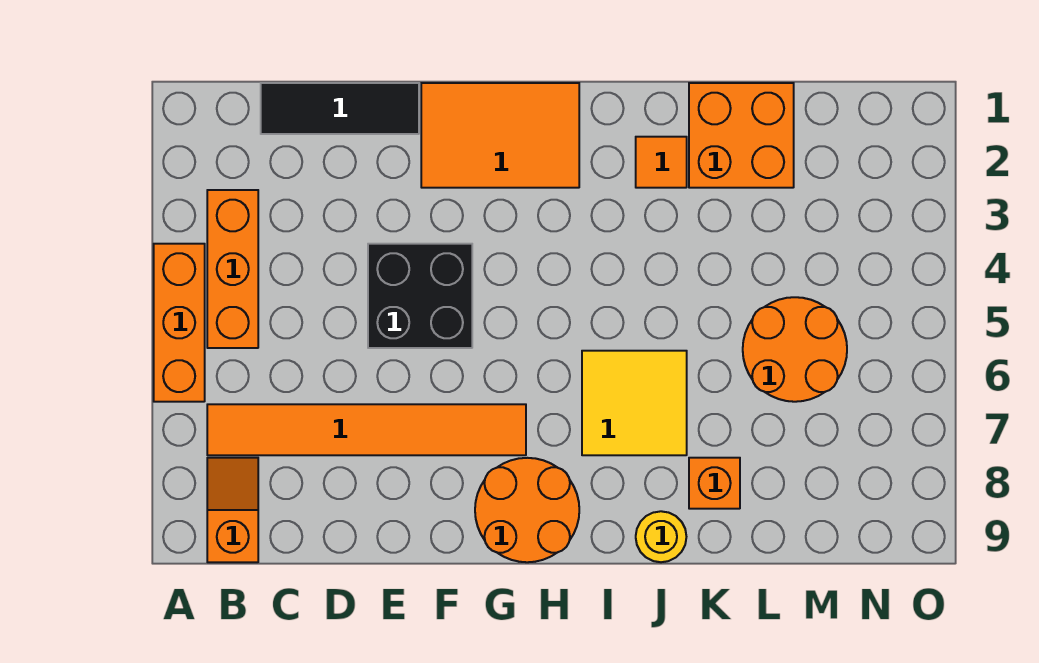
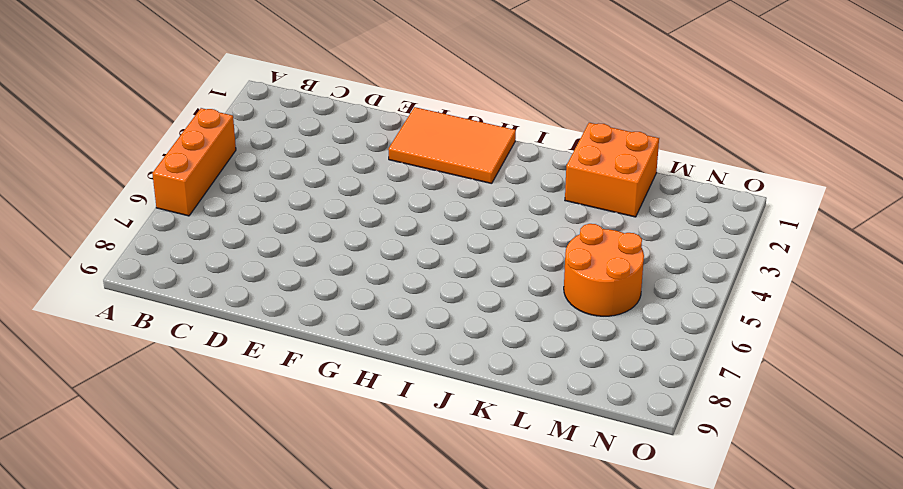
none -> orange 1x3 brick [207,190,258,348]
none -> orange 1x6 tile [207,404,526,455]
none -> orange 1x2 slope [207,458,258,562]

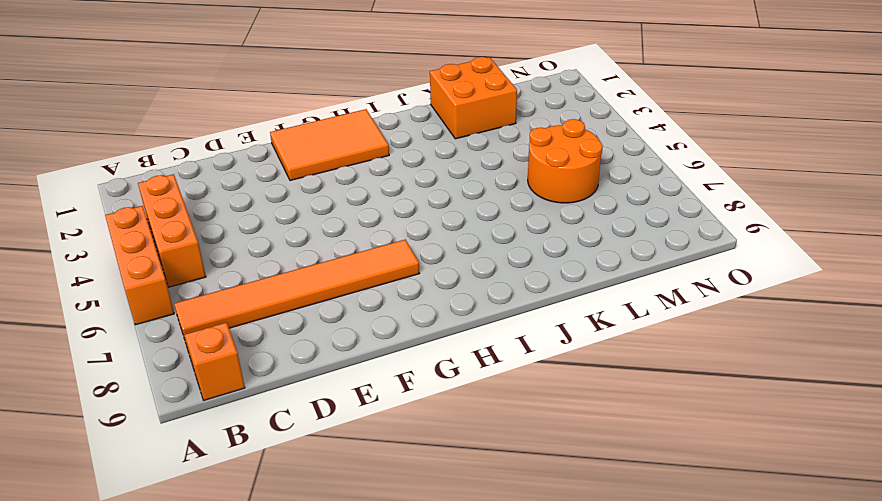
none -> black 1x3 tile [261,83,419,134]
none -> black 2x2 brick [368,244,472,348]
none -> orange 2x2 round brick [475,458,579,562]

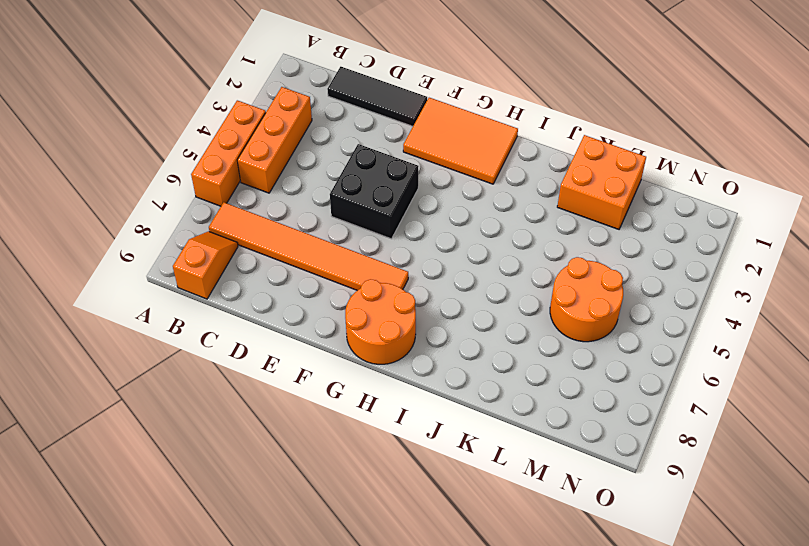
none -> yellow 2x2 tile [582,351,687,455]
none -> orange 1x1 tile [636,137,687,188]
none -> yellow 1x1 round brick [636,511,686,562]

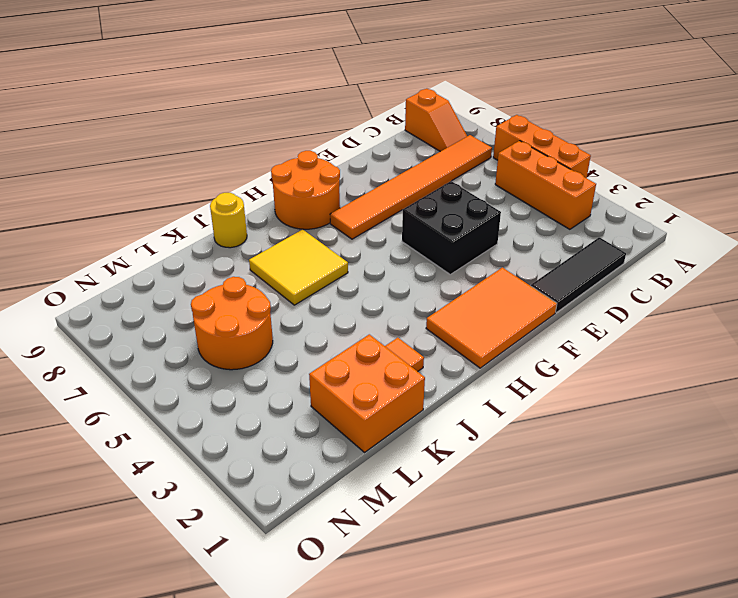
none -> orange 1x1 brick [689,458,740,509]

